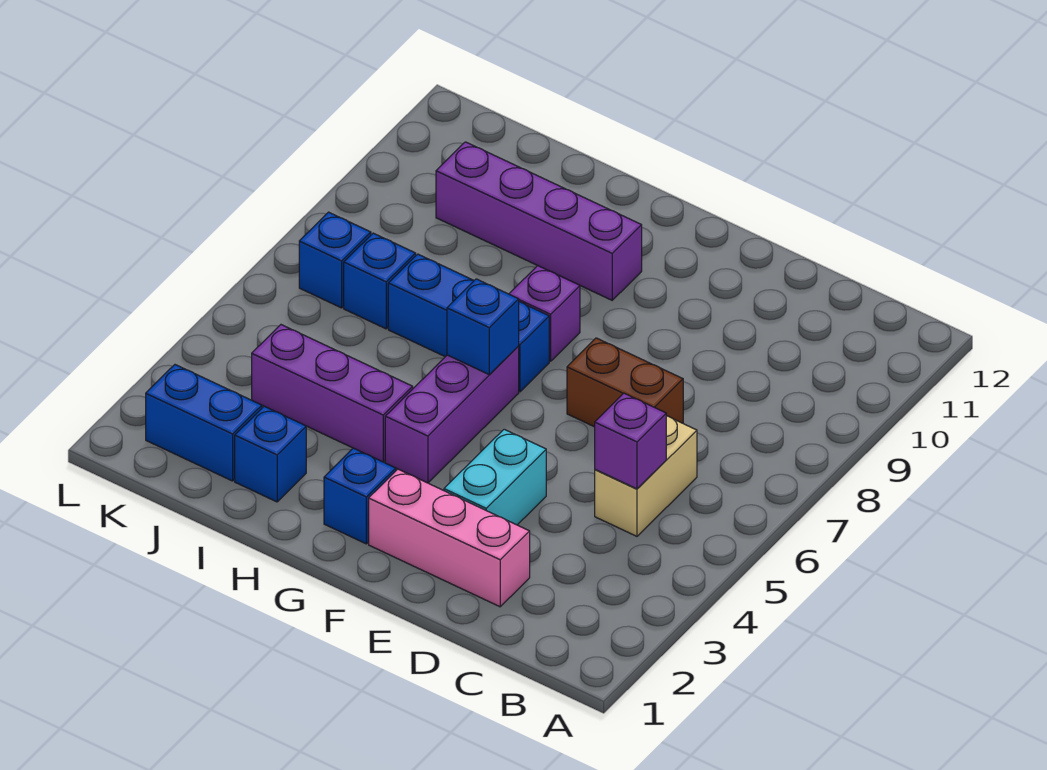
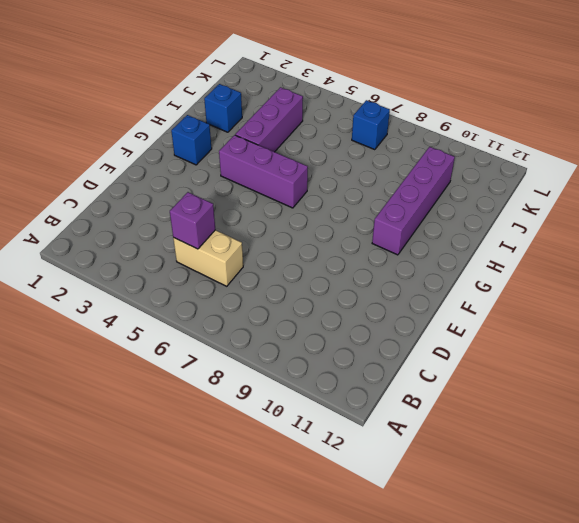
none -> pink 1x3 brick [369,469,530,607]
none -> brown 1x2 brick [567,338,683,427]
none -> cyan 1x2 brick [444,429,546,525]

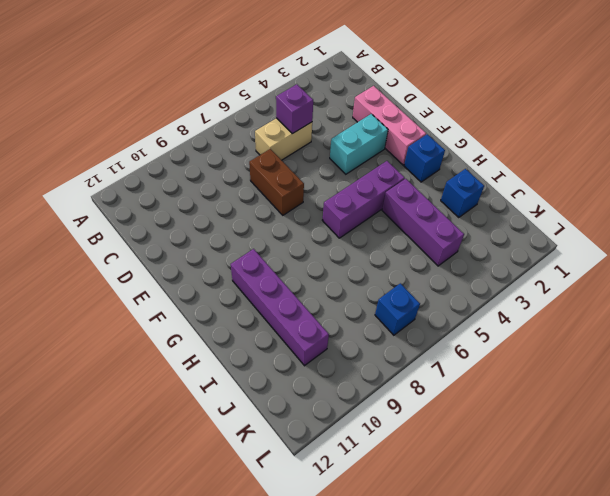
none -> blue 1x3 brick [388,254,549,392]
none -> purple 1x1 brick [509,266,580,361]
none -> blue 1x2 brick [146,365,262,481]

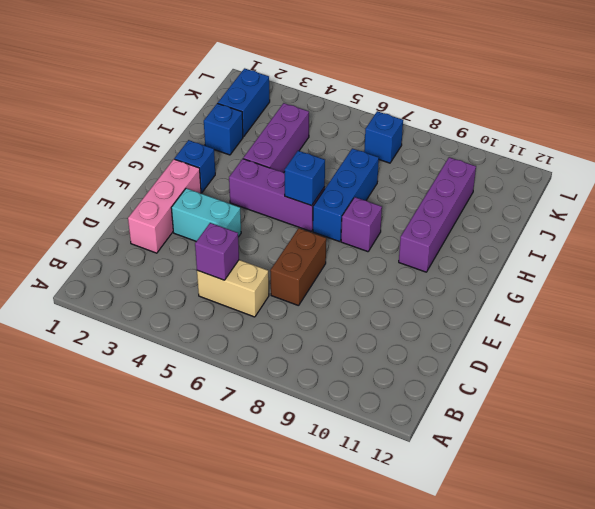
none -> blue 1x1 brick [344,233,416,329]

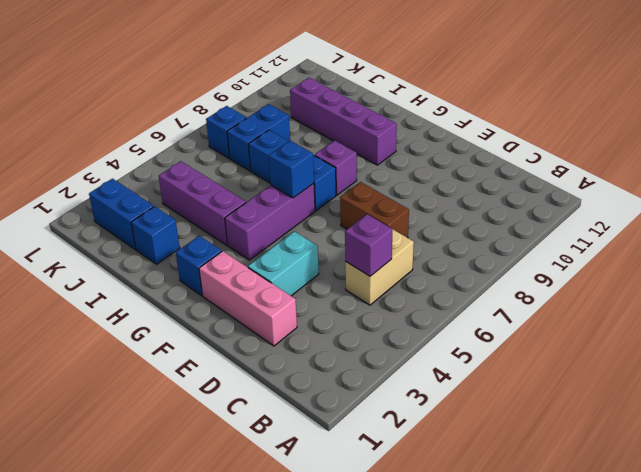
blue 1x2 brick [227,104,290,171] -> blue 1x1 brick [344,233,416,329]

